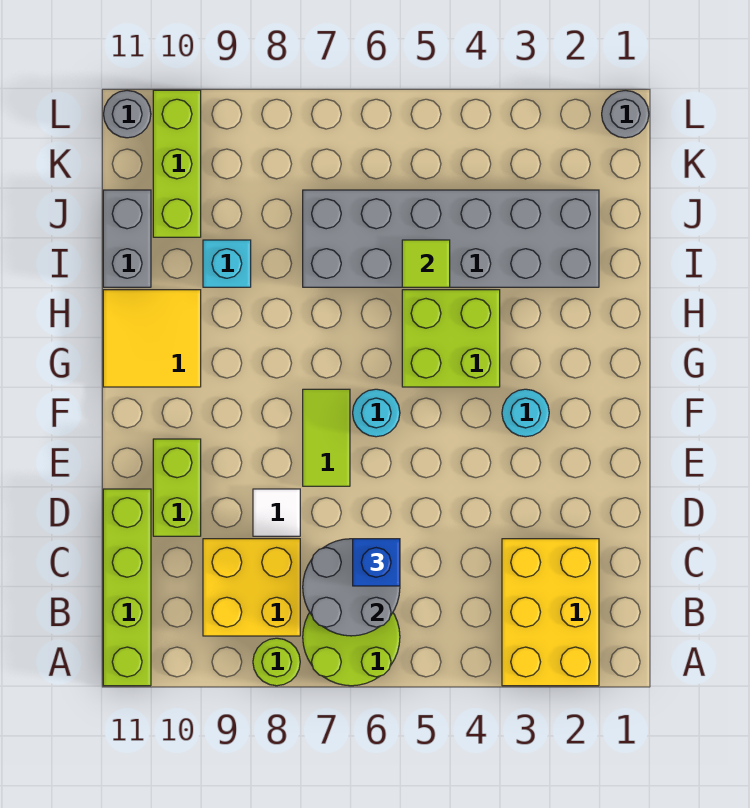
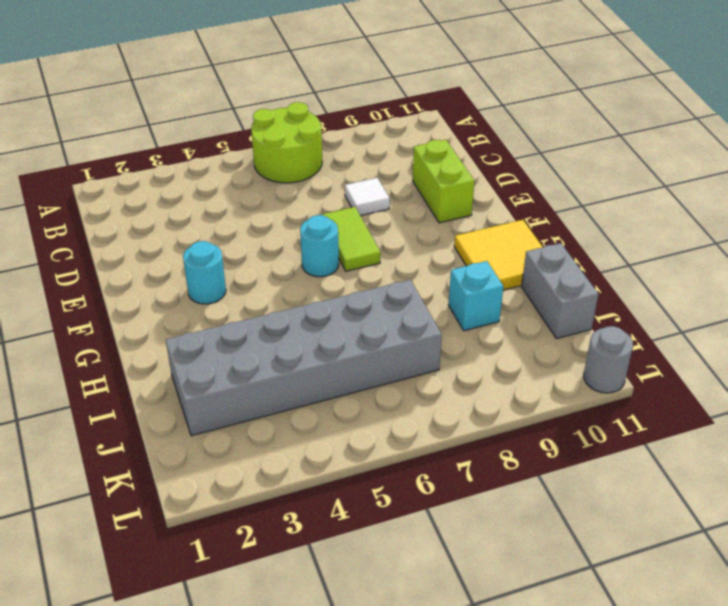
none -> yellow 2x3 brick [502,539,599,686]
none -> lime 1x1 round brick [253,638,300,686]
none -> lime 1x4 brick [103,489,151,686]

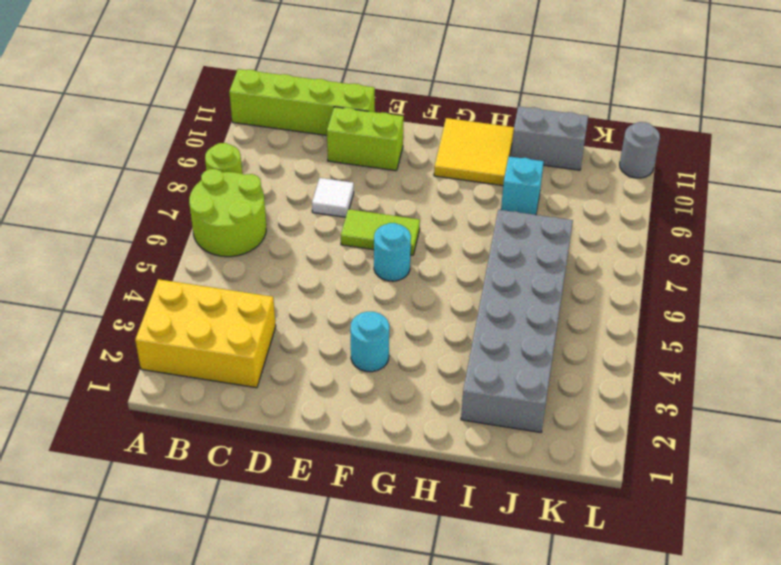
none -> yellow 2x2 brick [203,539,300,636]
none -> lime 2x2 brick [402,290,500,387]
none -> lime 1x3 brick [153,90,201,237]

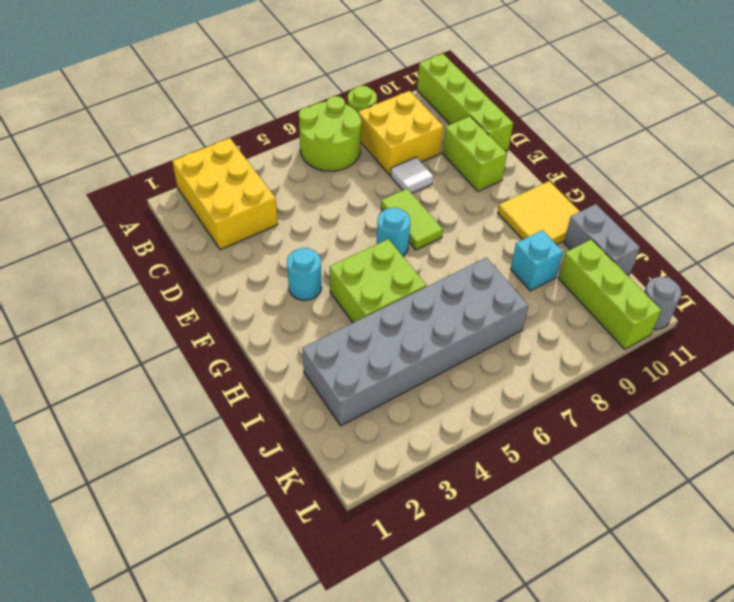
none -> grey 1x1 round brick [602,90,649,138]
none -> grey 2x2 round brick [303,539,400,636]
none -> lime 1x1 tile [402,240,450,287]

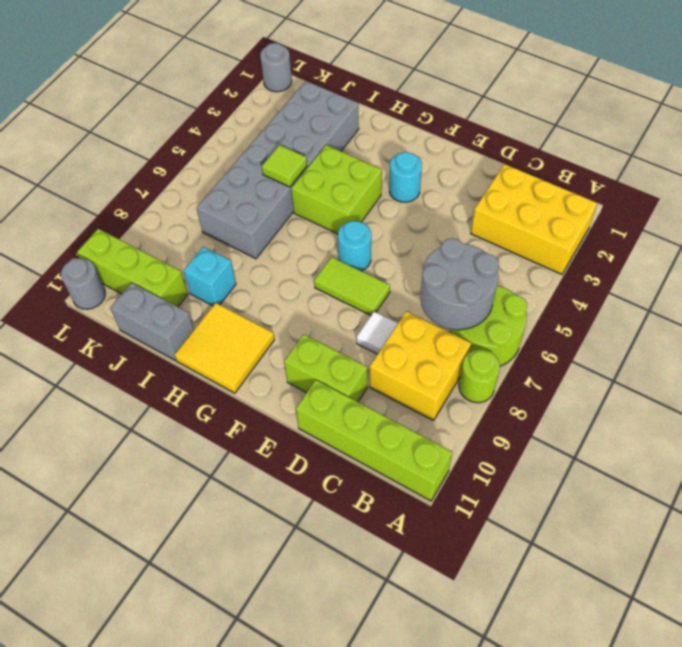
none -> blue 1x1 brick [353,539,400,586]

